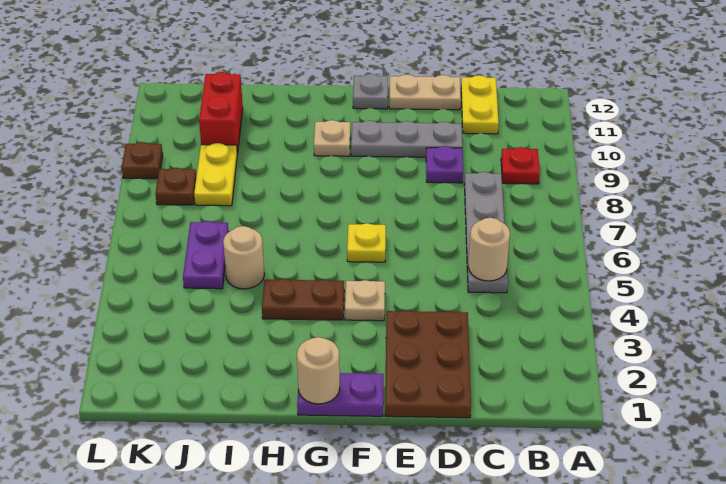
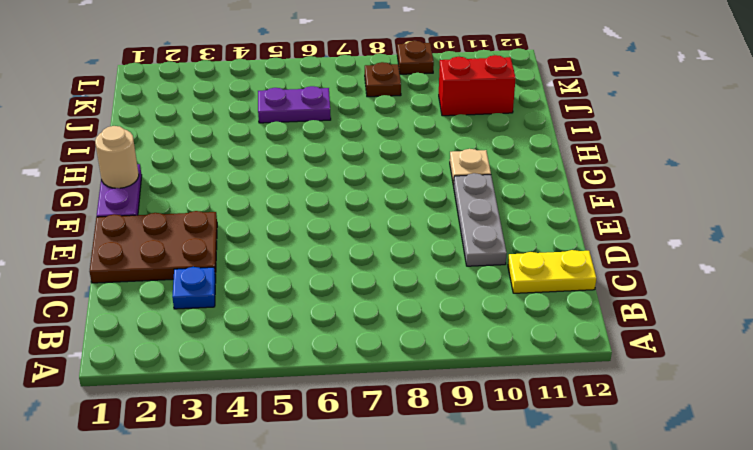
blue 1x1 plate [172,267,216,309] -> none
none -> red 1x1 plate [501,147,540,184]
none -> grey 1x4 plate [464,172,508,293]
none -> purple 1x1 plate [426,146,463,183]

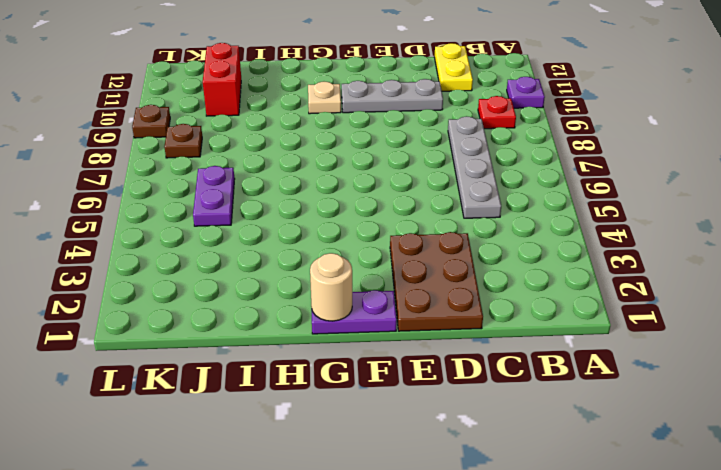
purple 1x1 plate [507,77,545,108] -> purple 1x1 plate moved to [426,146,463,183]
none -> tan 1x2 plate [389,75,461,110]
none -> tan 1x1 plate [345,280,385,321]
none -> yellow 1x1 plate [347,223,386,262]

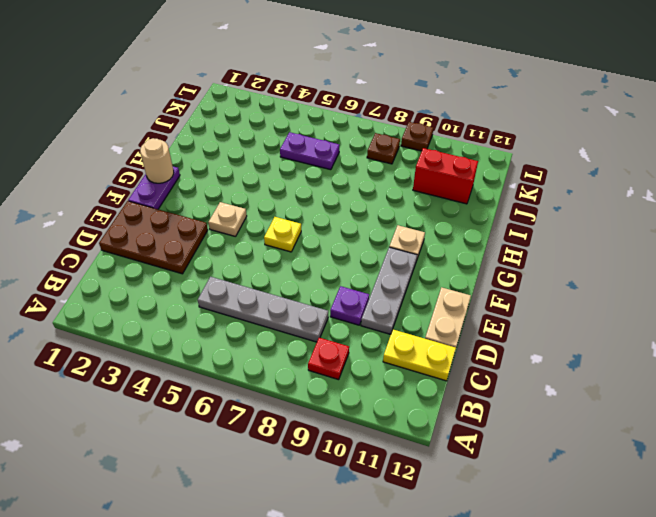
none -> grey 1x1 plate [353,74,388,109]
none -> brown 1x2 plate [262,279,344,320]
none -> tan 1x1 round brick [223,226,264,289]

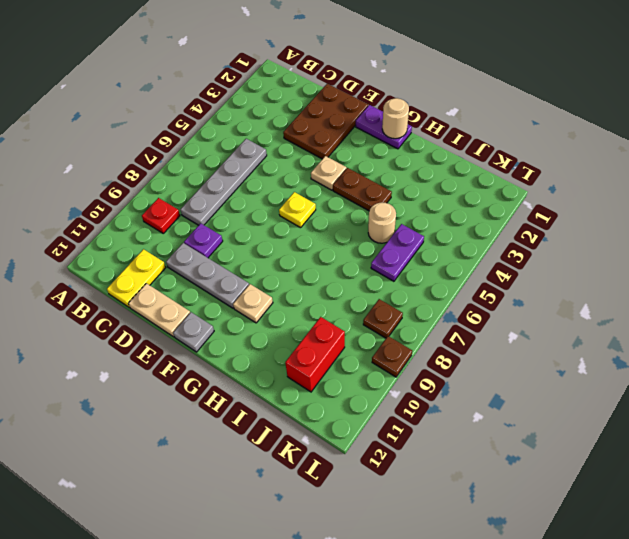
none -> yellow 1x2 plate [194,143,237,206]
none -> tan 1x1 round brick [468,218,510,281]

